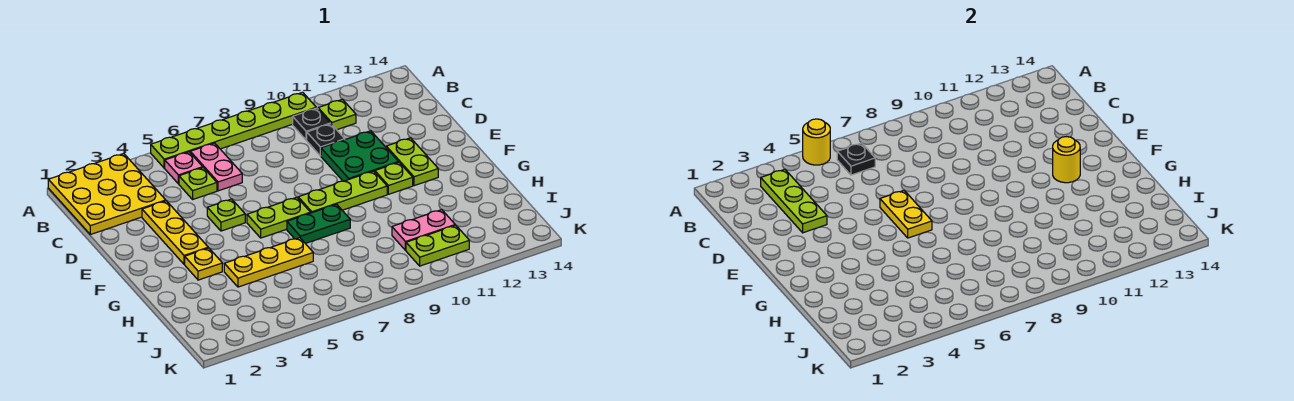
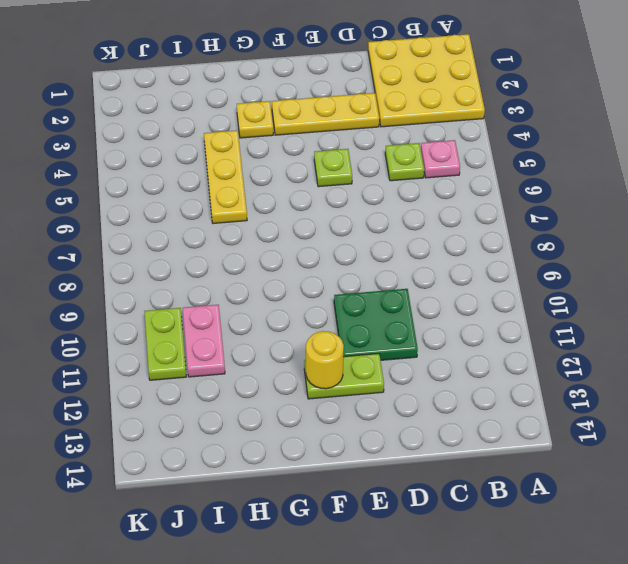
none -> lime 1x6 plate [151,92,316,168]
none -> pink 1x2 plate [190,143,242,191]
none -> black 1x1 plate [293,108,330,140]

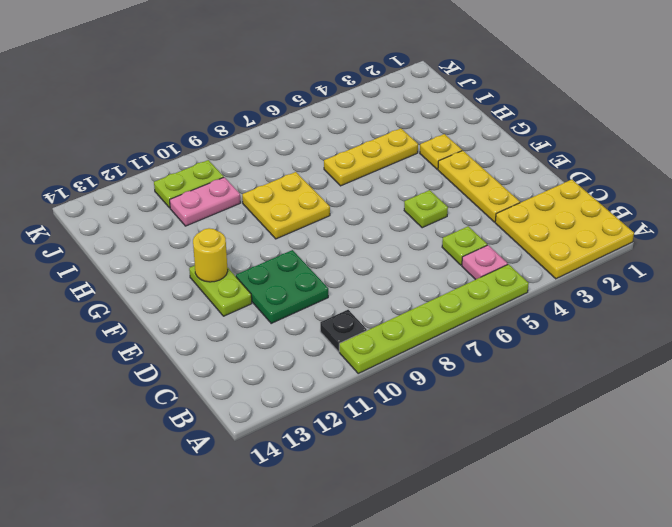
yellow 2x2 plate [242,172,330,239] -> green 1x2 plate [287,204,350,243]
none -> pink 1x2 plate [190,143,242,191]
none -> lime 1x1 plate [318,99,356,130]
none -> black 1x1 plate [307,124,345,156]

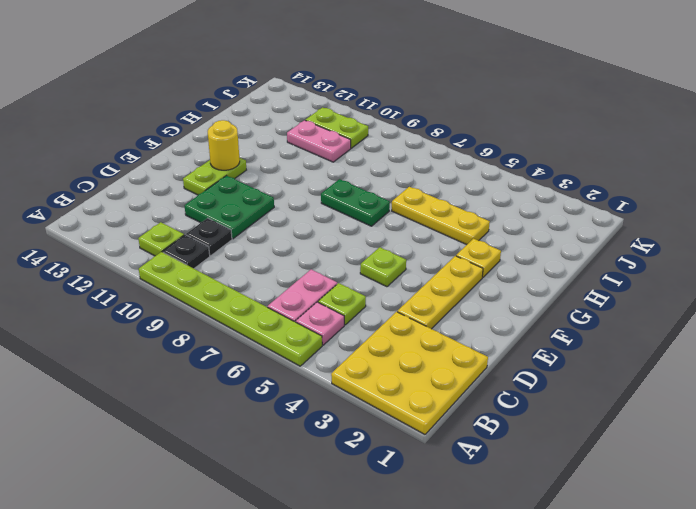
none -> lime 1x2 plate [247,197,311,238]
none -> lime 1x3 plate [298,171,387,213]
none -> lime 1x1 plate [375,163,413,194]

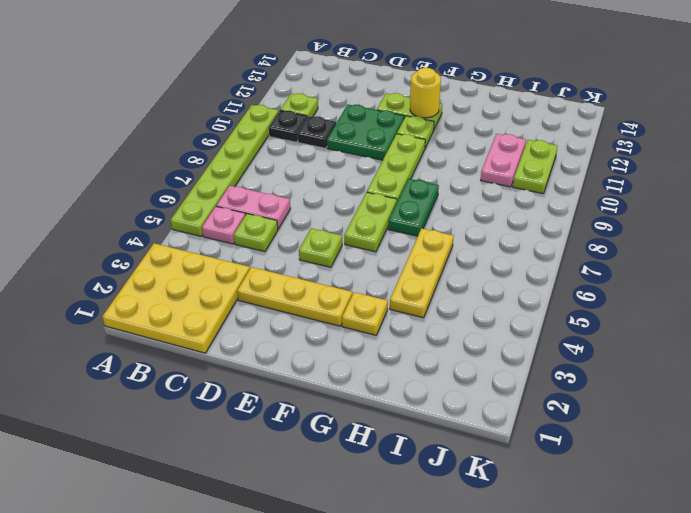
none -> yellow 1x1 round brick [803,119,830,165]
none -> lime 1x3 plate [761,169,827,233]
none -> black 1x1 plate [837,143,875,175]

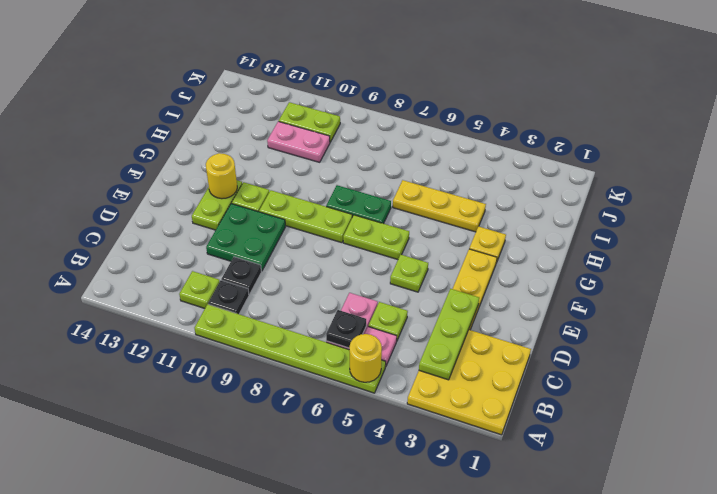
none -> yellow 1x2 plate [880,190,932,238]

